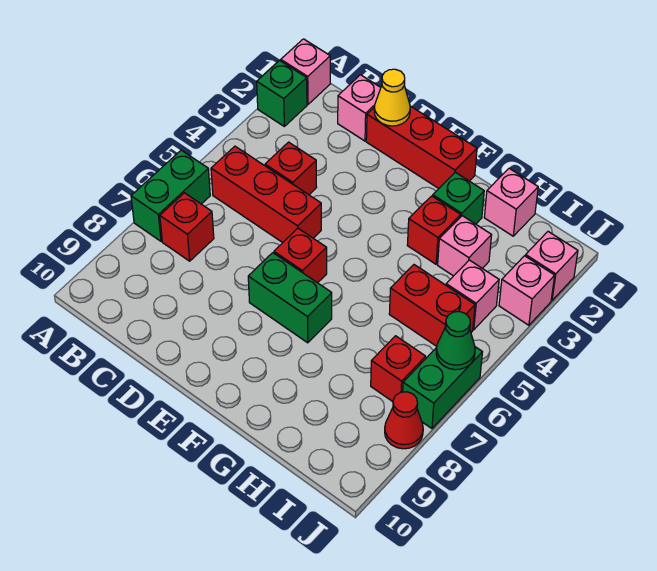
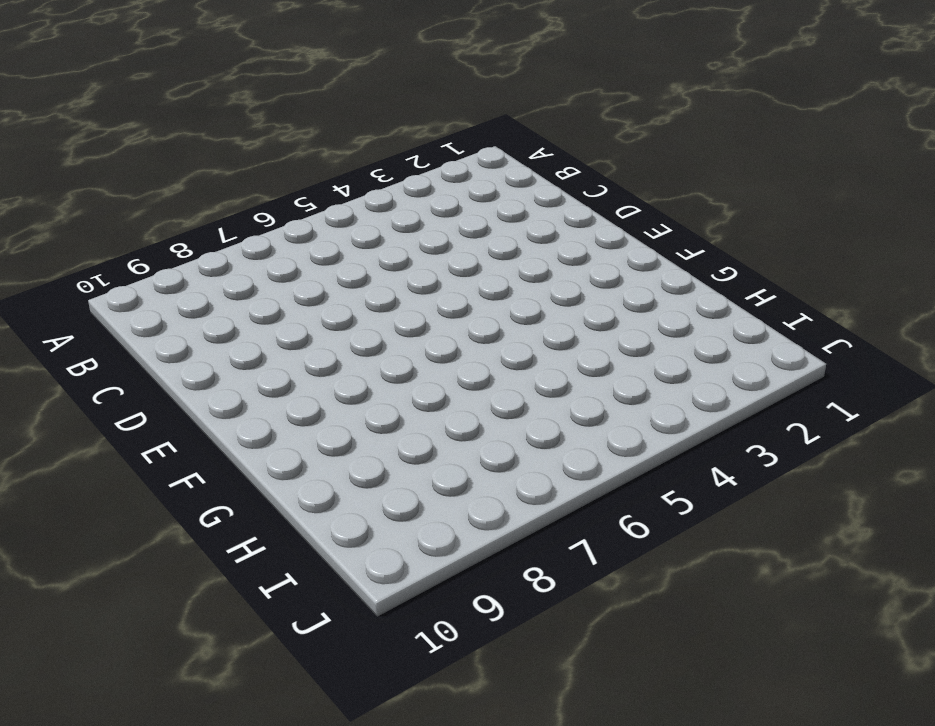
none -> pink 1x1 brick [281,39,330,104]
none -> green 1x1 brick [257,61,307,126]
none -> green 1x2 brick [131,150,210,241]

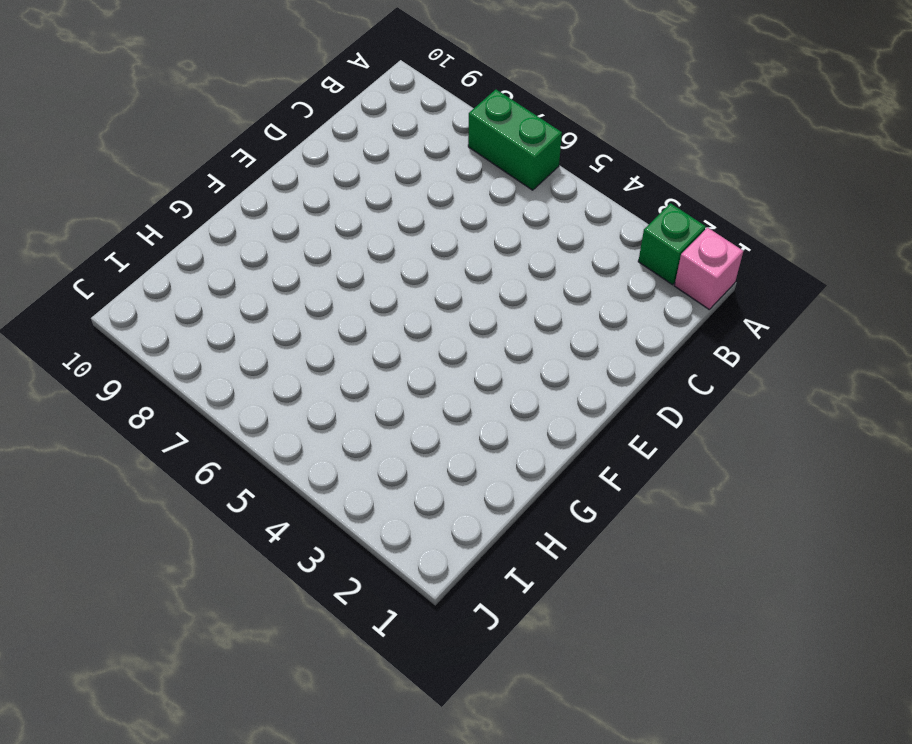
none -> red 1x3 brick [211,146,321,243]
none -> red 1x1 brick [160,193,214,261]
none -> pink 1x1 brick [338,75,381,141]

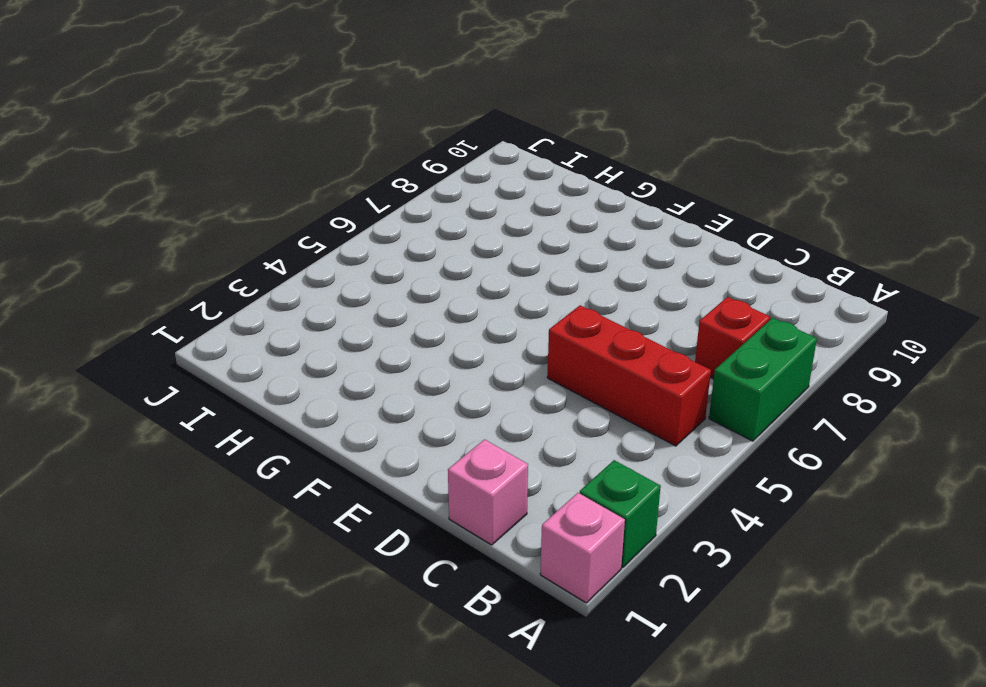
none -> red 1x1 brick [265,142,317,195]
none -> red 1x3 brick [366,106,477,188]
none -> red 1x1 brick [274,228,327,283]

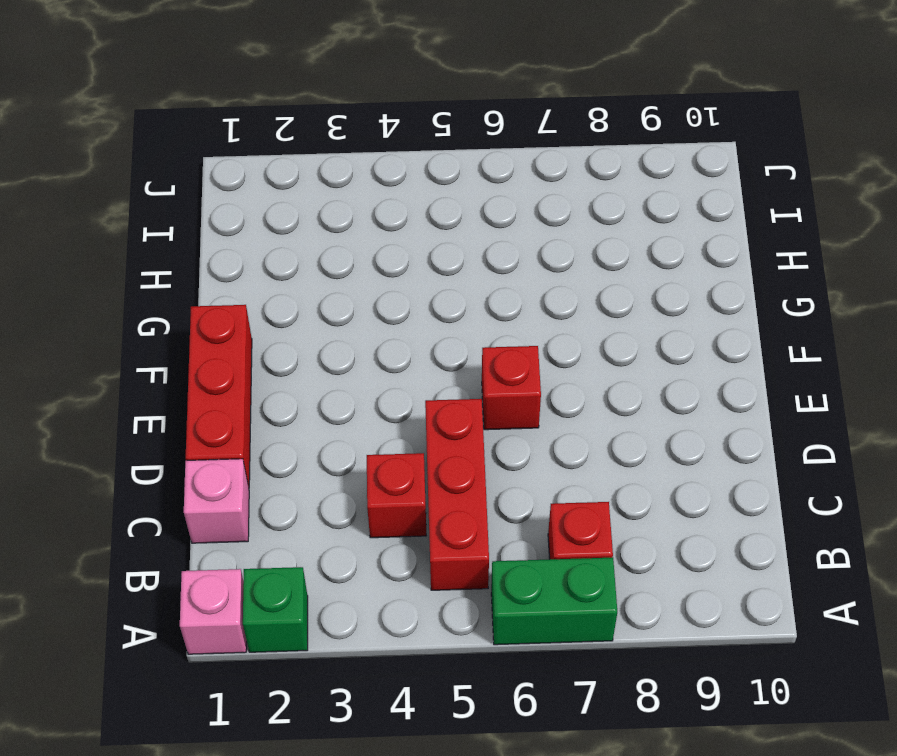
none -> green 1x2 brick [248,253,332,343]
none -> green 1x1 brick [433,172,484,224]
none -> red 1x1 brick [407,196,461,264]

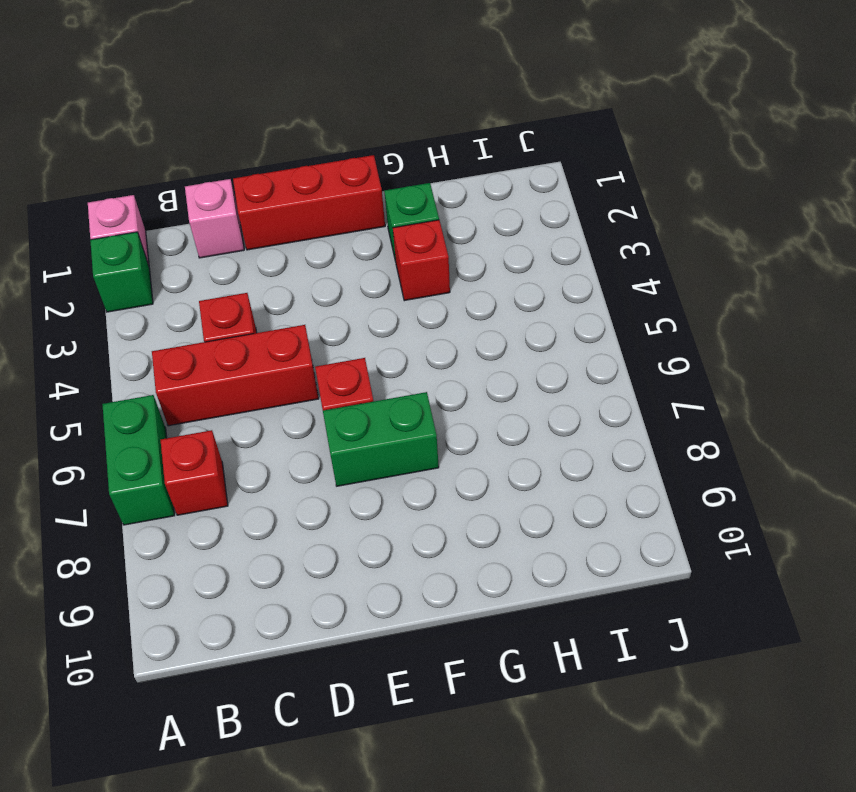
none -> pink 1x1 brick [484,168,538,236]
none -> pink 1x1 brick [438,216,492,276]
none -> red 1x2 brick [389,265,475,346]

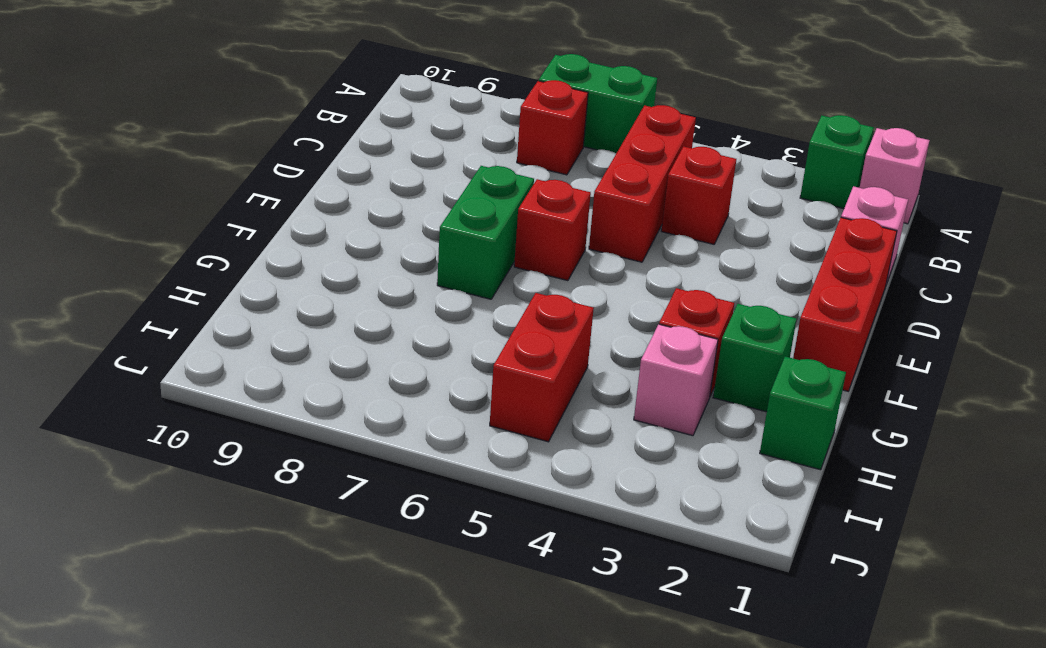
green 1x1 brick [760,357,846,470] -> pink 1x1 brick [484,168,538,236]
none -> pink 1x1 brick [446,260,499,330]
none -> red 1x1 brick [371,336,426,402]
none -> pink 1x1 brick [526,232,578,300]

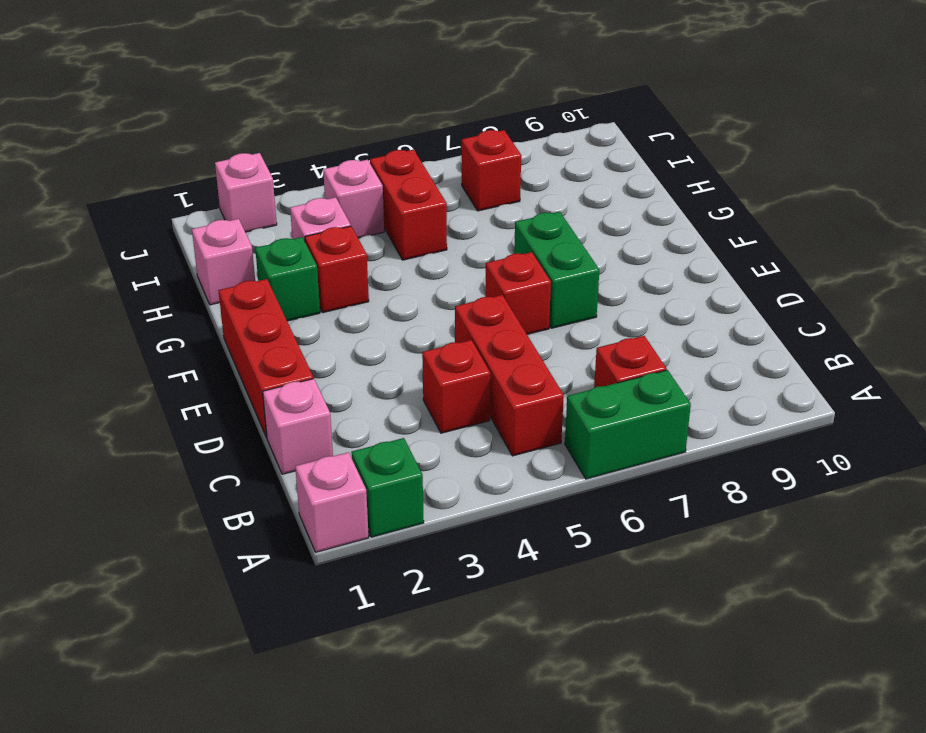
none -> pink 1x1 brick [499,256,555,325]
none -> green 1x2 brick [403,347,482,428]
none -> red 1x1 cone [385,392,423,449]

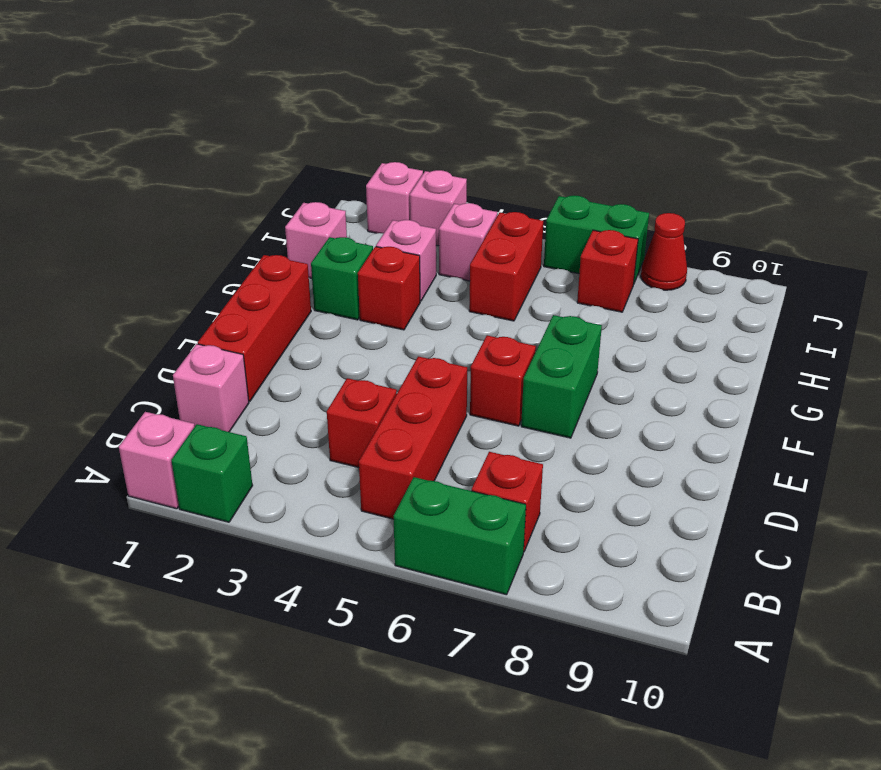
none -> yellow 1x1 cone [374,69,410,126]
none -> green 1x1 cone [436,312,475,370]

